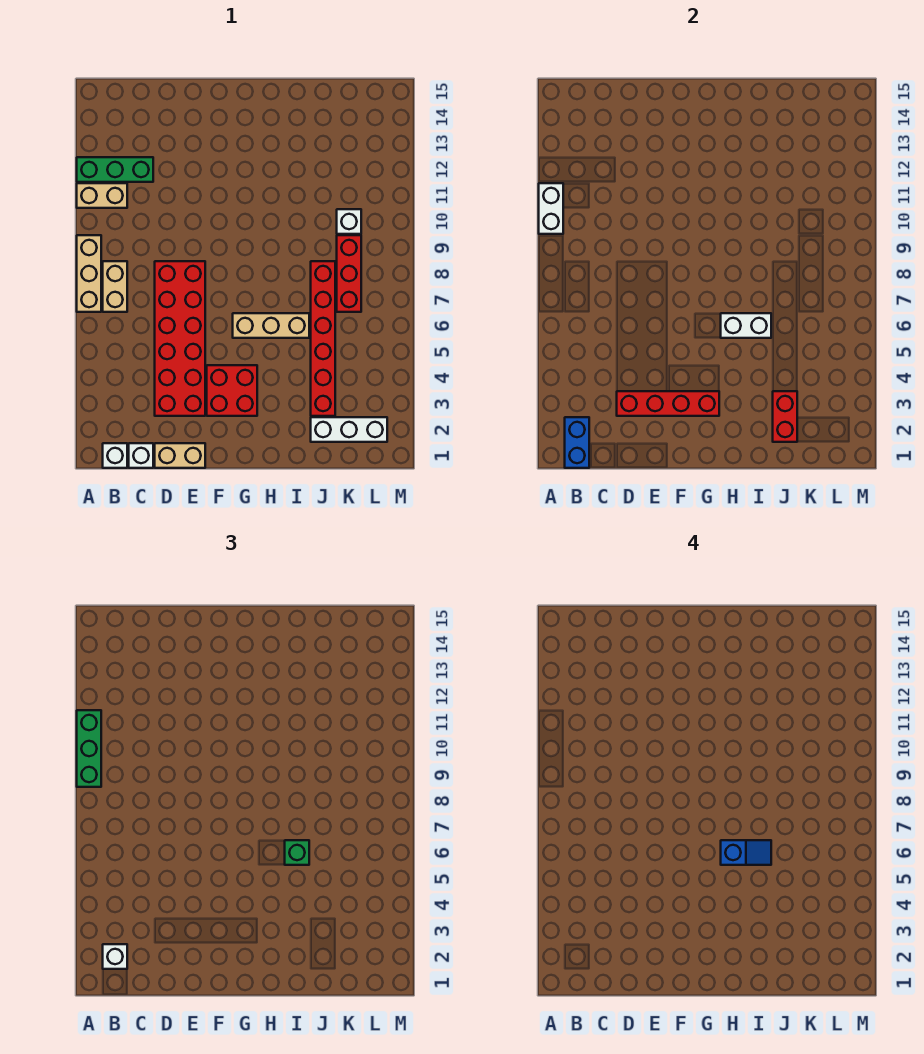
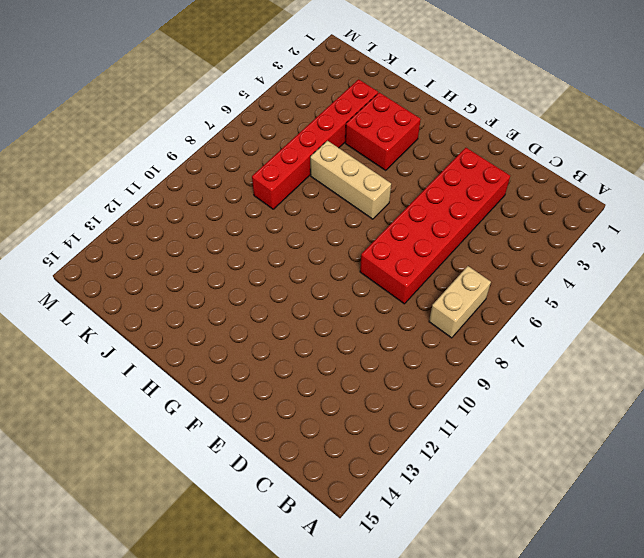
red 2x2 brick [345,92,421,170] -> red 2x2 brick moved to [207,365,257,416]
none -> tan 1x3 brick [77,235,101,312]
none -> tan 1x2 brick [77,183,127,208]
none -> green 1x3 brick [77,157,153,182]

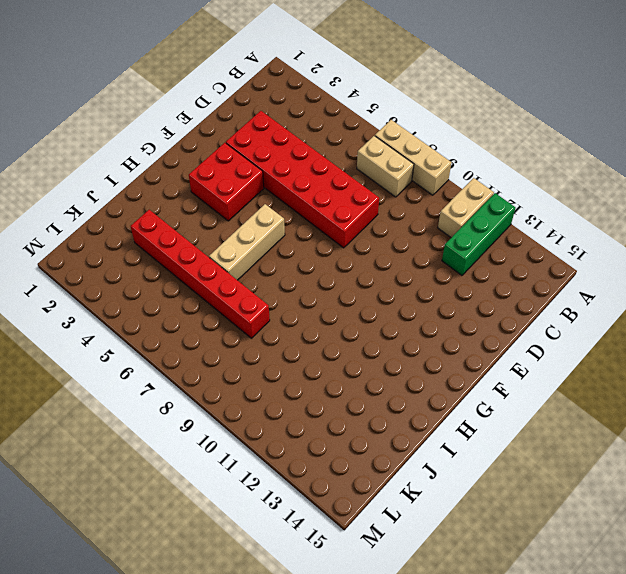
none -> white 1x1 brick [103,443,127,468]
none -> white 1x1 brick [129,443,153,468]
none -> tan 1x2 brick [155,443,205,468]

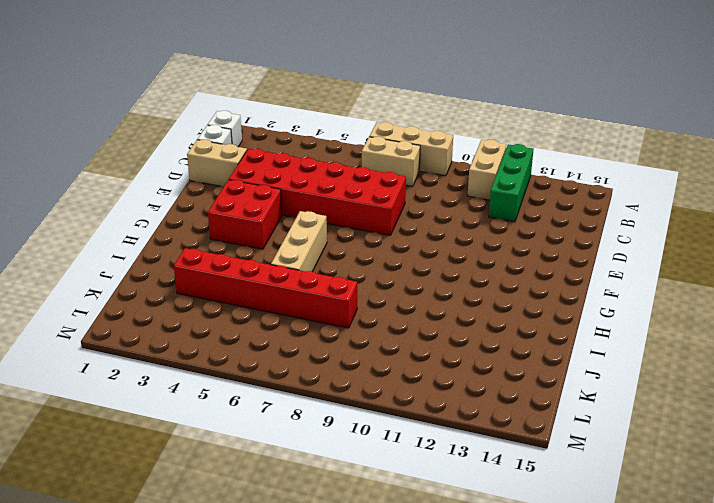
tan 1x2 brick [187,140,247,186] -> tan 1x2 brick turned to [155,443,205,468]
none -> white 1x3 brick [311,417,387,442]
none -> red 1x3 brick [337,235,361,312]
none -> white 1x1 brick [337,209,361,234]

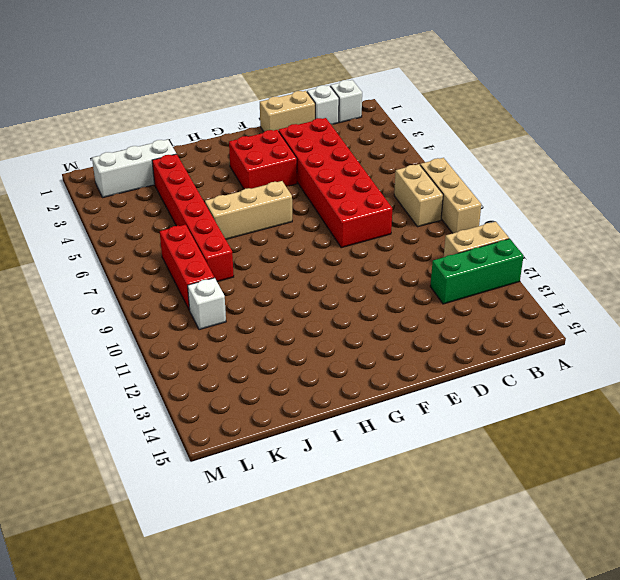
none -> white 1x2 brick [539,183,563,234]
none -> blue 1x2 brick [565,417,589,468]
none -> red 1x4 brick [617,391,719,416]

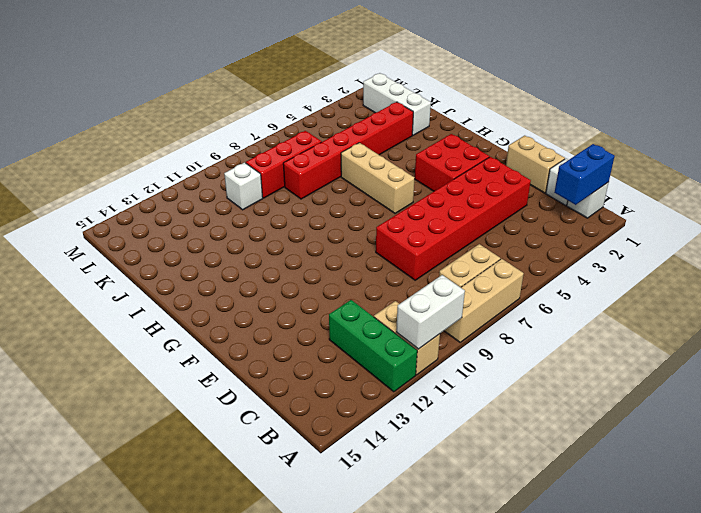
none -> red 1x4 brick [617,391,719,416]
none -> white 1x2 brick [721,313,771,338]
none -> red 1x2 brick [773,391,797,442]

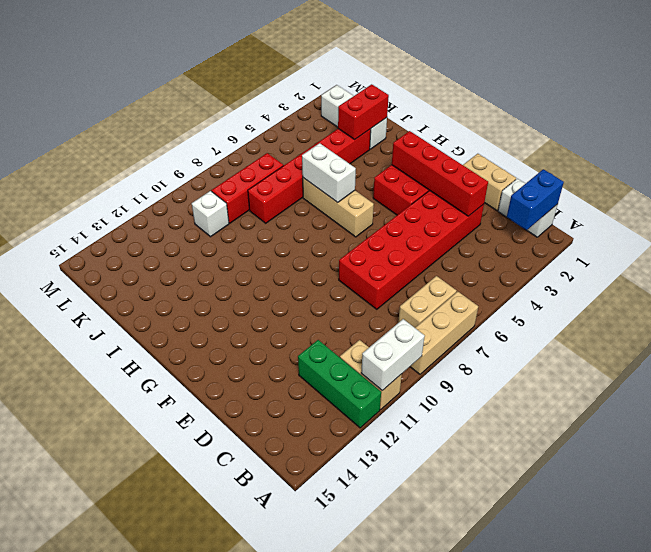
none -> green 1x3 brick [77,710,101,787]
none -> white 1x1 brick [103,944,127,969]
none -> green 1x1 brick [285,840,309,865]

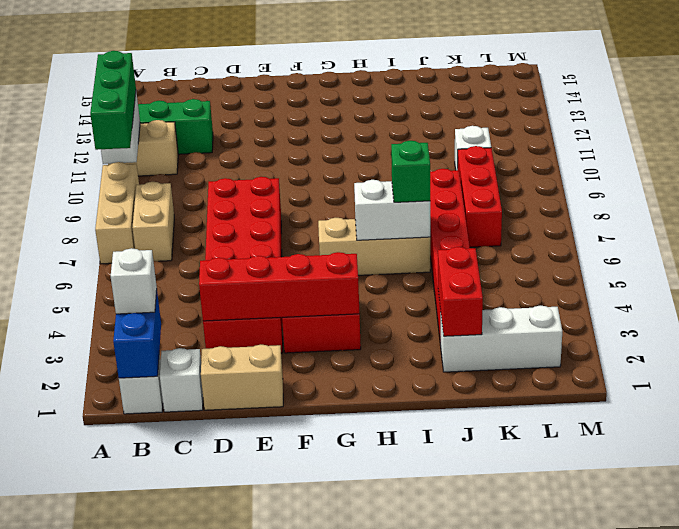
none -> blue 1x2 slope [721,840,771,865]

